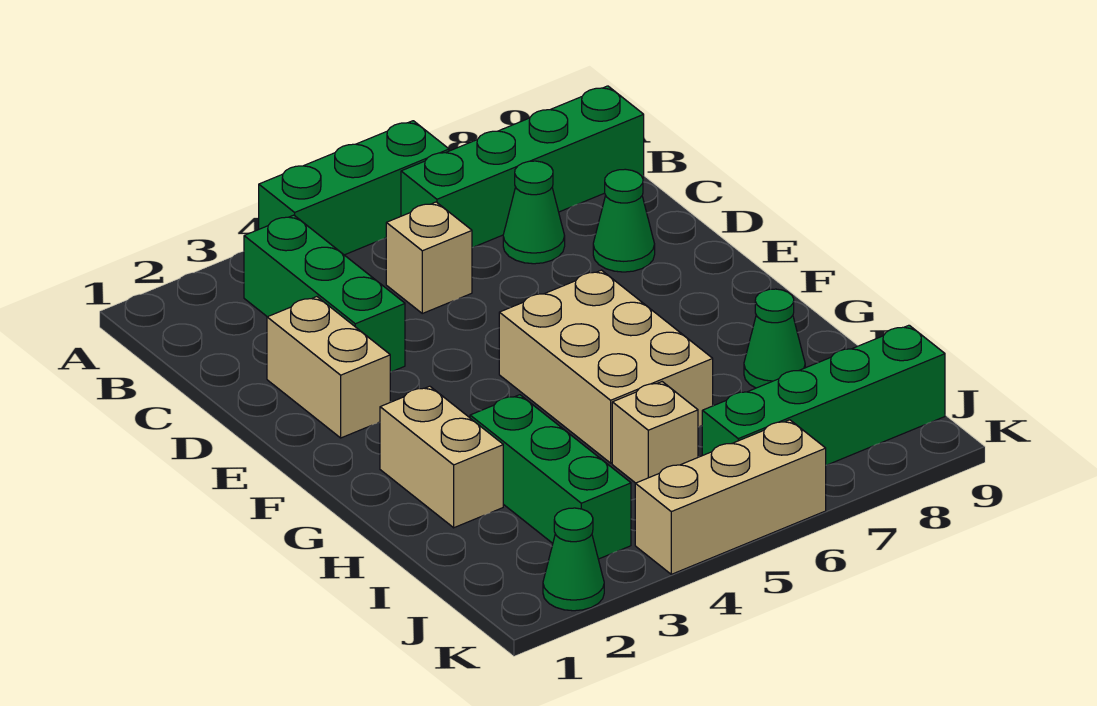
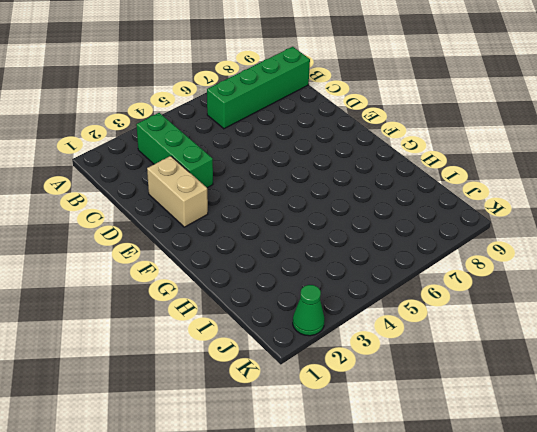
none -> green 1x3 brick [259,121,449,255]
none -> tan 1x1 brick [386,202,472,313]
none -> green 1x1 cone [503,161,565,264]

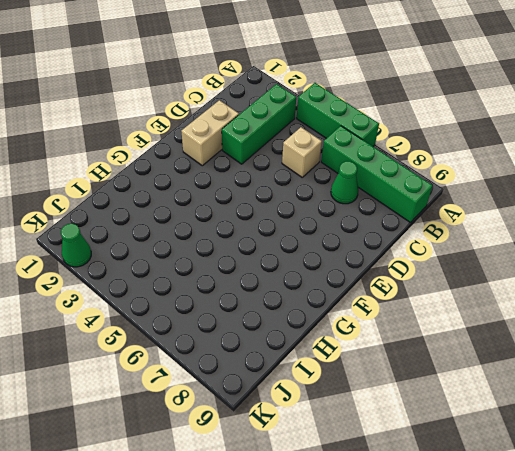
none -> green 1x1 cone [593,169,655,272]
none -> tan 2x3 brick [499,270,713,463]
none -> tan 1x2 brick [380,386,503,528]

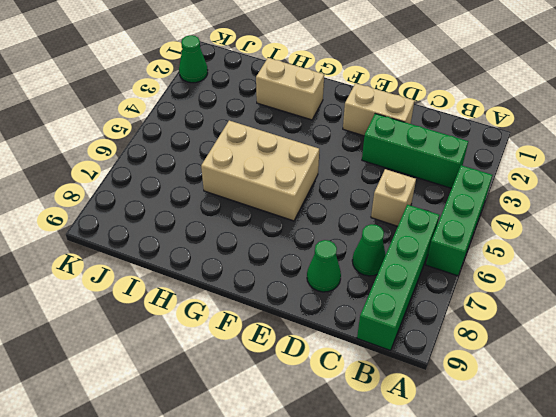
none -> green 1x3 brick [470,395,631,559]
none -> green 1x1 cone [744,289,805,388]
none -> tan 1x1 brick [612,382,698,483]

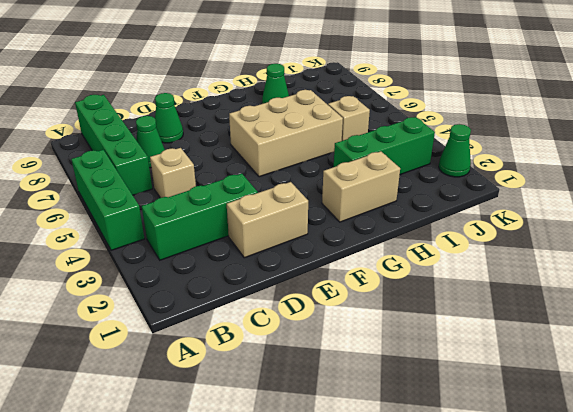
none -> green 1x4 brick [702,325,945,465]
none -> tan 1x3 brick [635,420,826,574]

